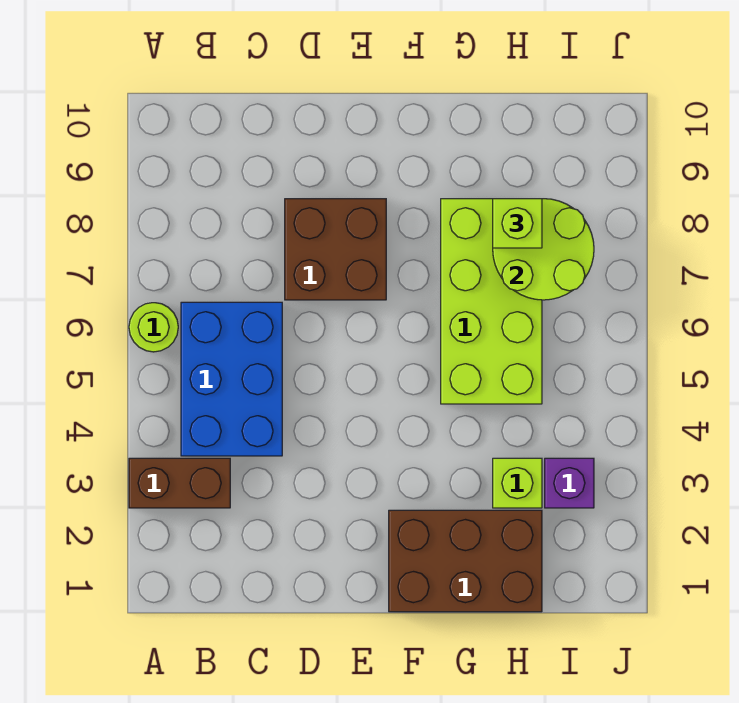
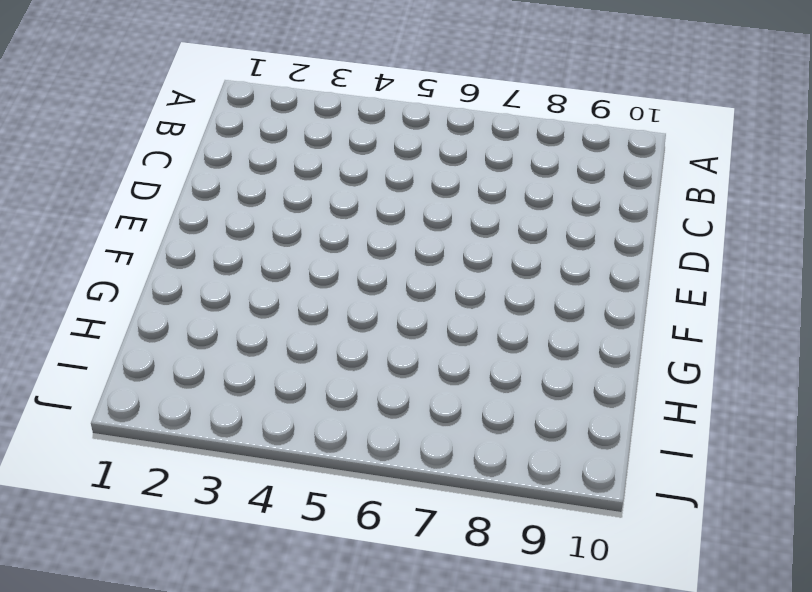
none -> brown 1x2 brick [129,458,230,508]
none -> lime 1x1 round brick [129,303,178,352]

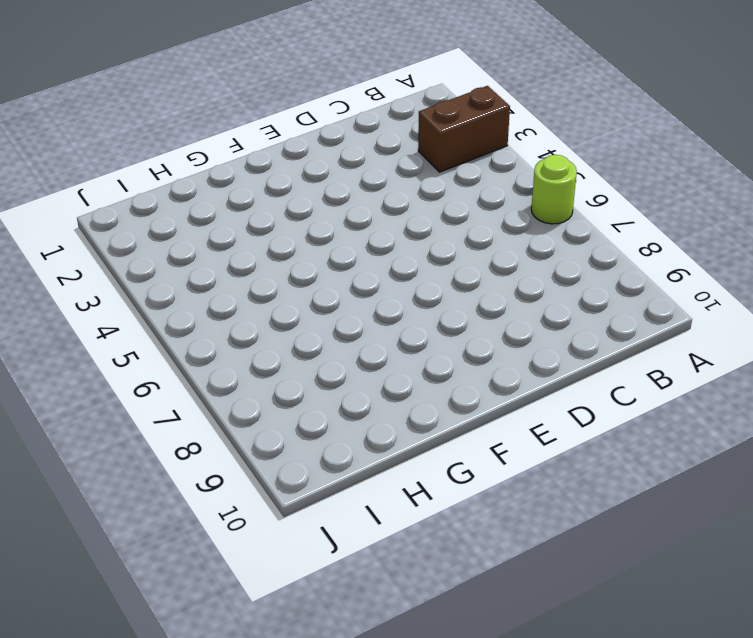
none -> blue 2x3 brick [181,302,282,456]
none -> brown 2x2 brick [285,199,386,300]

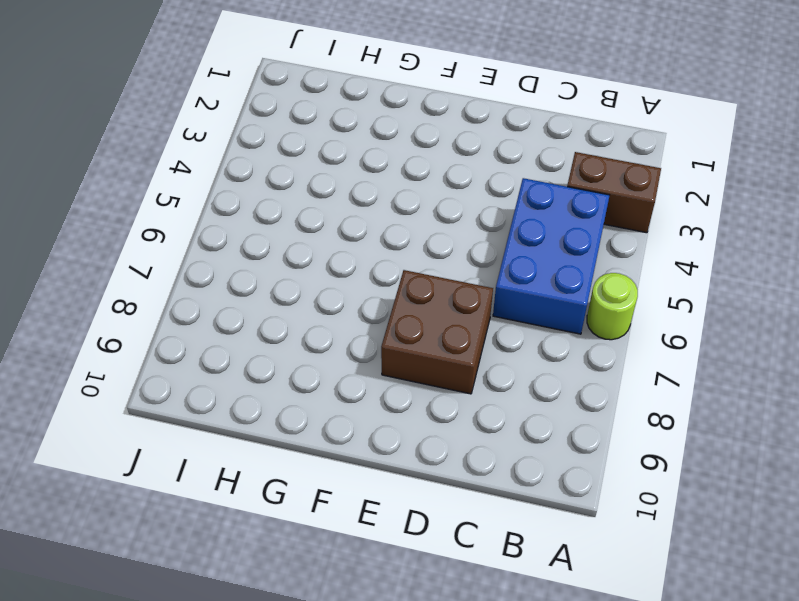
none -> brown 2x3 brick [389,510,542,612]
none -> lime 2x4 brick [441,199,542,404]

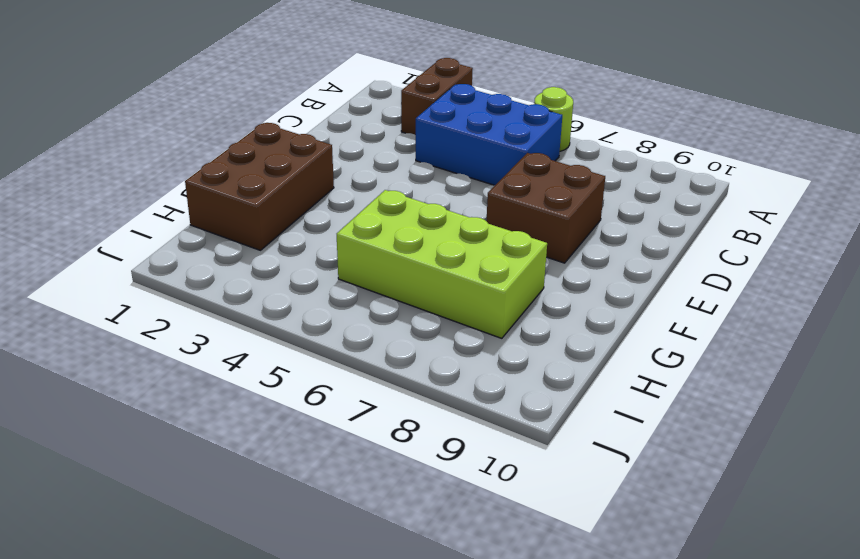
none -> lime 1x1 brick [493,458,542,508]
none -> purple 1x1 brick [545,458,594,508]

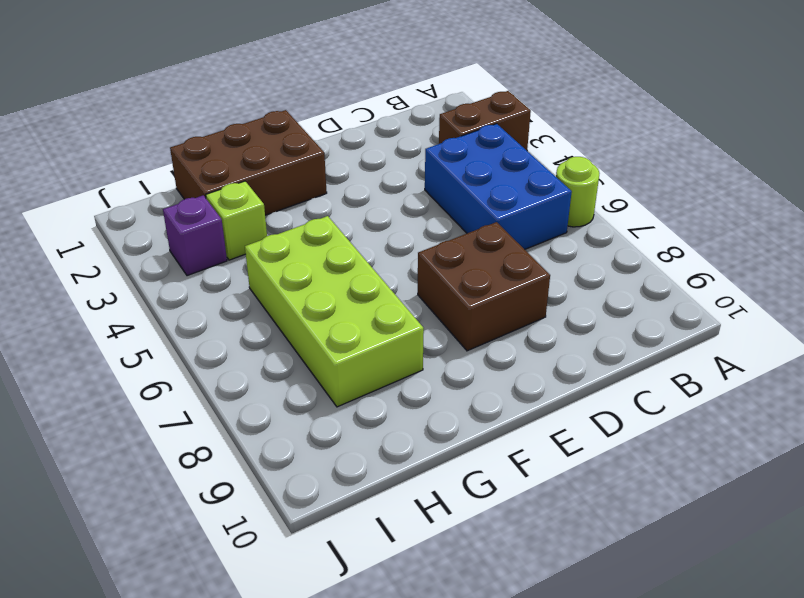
none -> lime 2x2 round brick [493,199,594,300]
none -> lime 1x1 brick [493,199,542,248]

